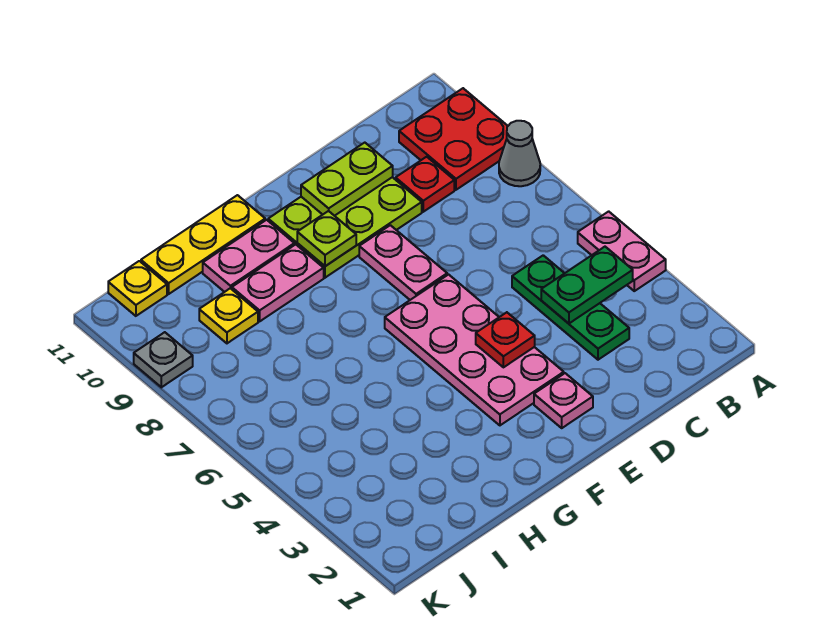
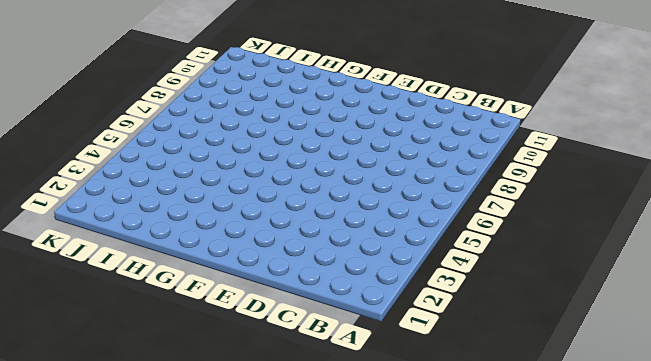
none -> pink 1x2 plate [578,211,666,291]
none -> grey 1x1 cone [499,121,540,186]
none -> red 2x2 plate [399,88,508,190]

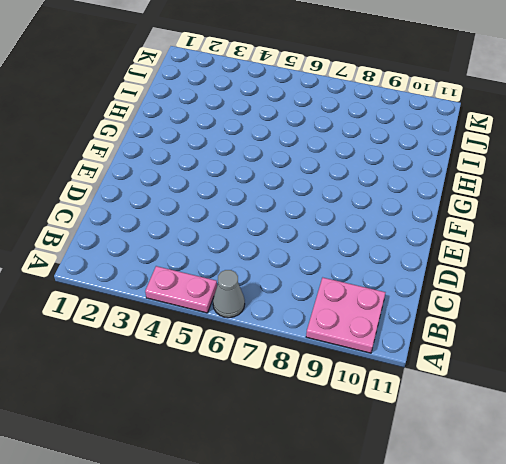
grey 1x1 cone [213,270,245,318] -> grey 1x1 cone moved to [499,121,540,186]
pink 2x2 plate [306,278,385,353] -> red 2x2 plate [399,88,508,190]
none -> green 1x3 plate [512,255,629,360]
none -> red 1x1 plate [396,157,454,212]
none -> lime 2x3 plate [268,177,422,278]

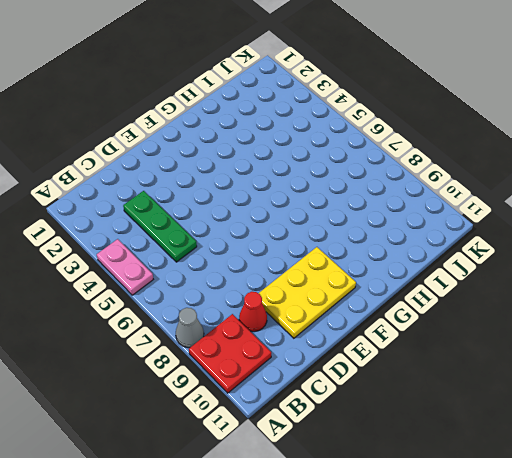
red 1x1 cone [239,292,267,332] -> red 1x1 plate [396,157,454,212]
yellow 2x3 plate [259,247,356,338] -> lime 2x3 plate [268,177,422,278]
none -> pink 1x1 plate [534,373,593,428]
none -> pink 2x4 plate [385,275,564,425]
none -> pink 1x2 plate [359,225,447,300]

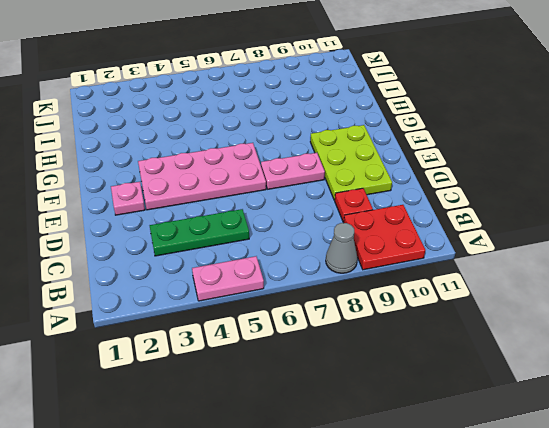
none -> pink 1x2 plate [232,244,324,321]
none -> pink 1x2 plate [203,220,294,292]
none -> yellow 1x3 plate [141,195,265,294]

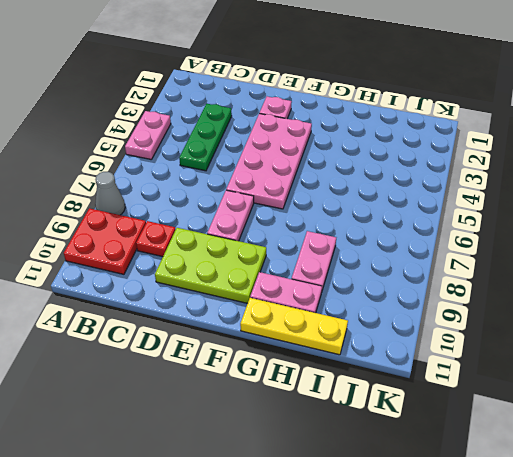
pink 1x2 plate [292,231,336,290] -> pink 1x2 plate turned to [232,244,324,321]
none -> yellow 1x1 plate [199,288,258,343]
none -> yellow 1x1 plate [108,261,167,316]
none -> grey 1x1 plate [134,332,193,387]

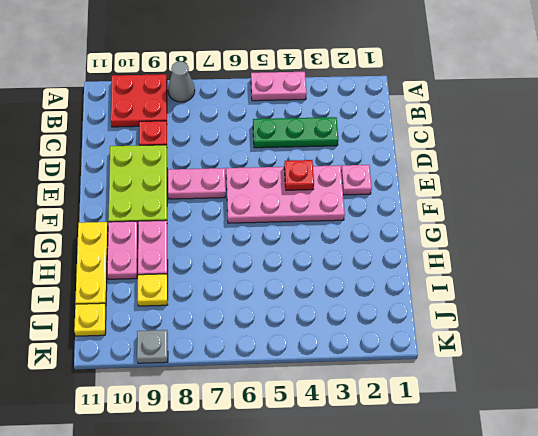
none -> green 1x2 plate [541,247,633,323]
none -> lime 1x2 plate [301,143,393,216]
none -> lime 1x1 plate [297,211,356,266]

